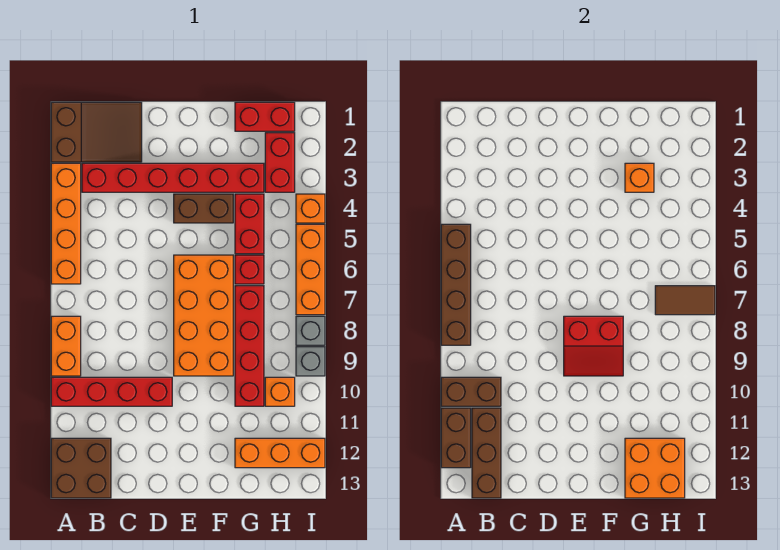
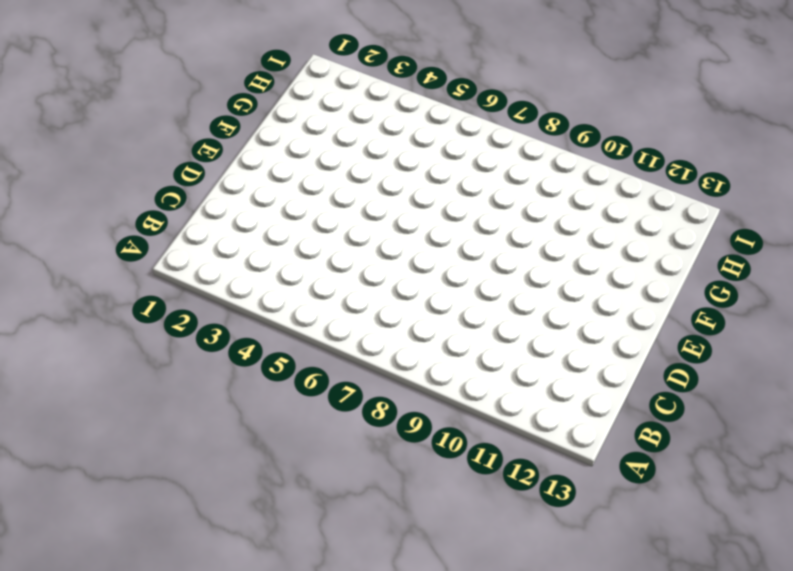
none -> brown 2x3 slope [51,102,142,162]
none -> orange 1x4 brick [51,163,81,284]
none -> orange 1x2 brick [51,316,81,376]

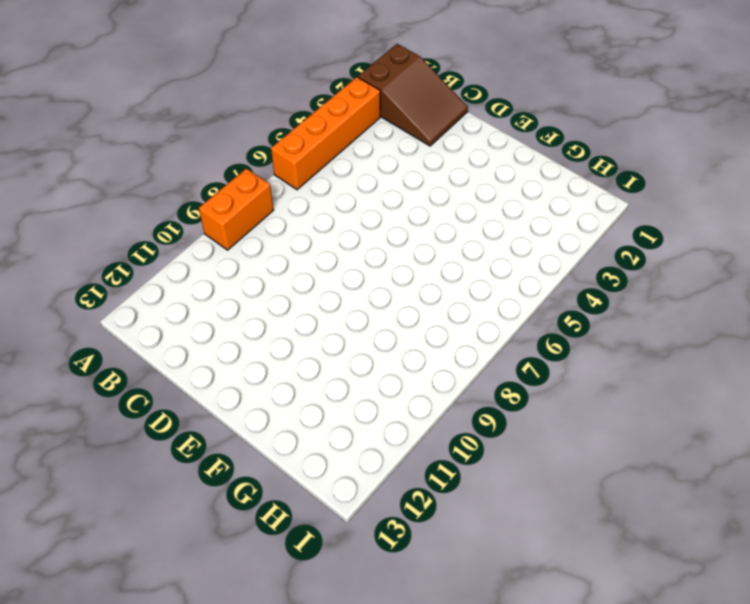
none -> red 1x4 brick [51,377,172,406]
none -> brown 2x2 brick [51,438,111,498]
none -> red 1x6 brick [82,163,264,192]

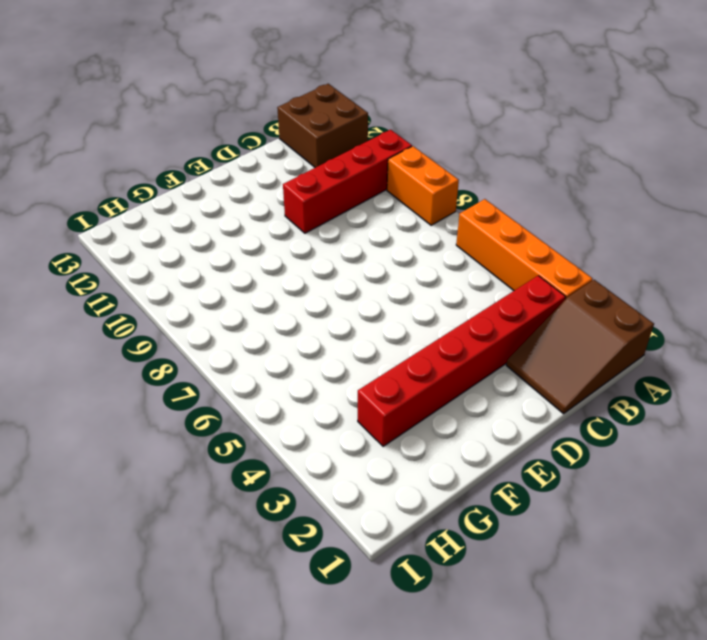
none -> brown 1x2 brick [174,194,233,223]
none -> orange 2x4 brick [174,255,233,376]
none -> red 1x2 brick [235,102,295,131]

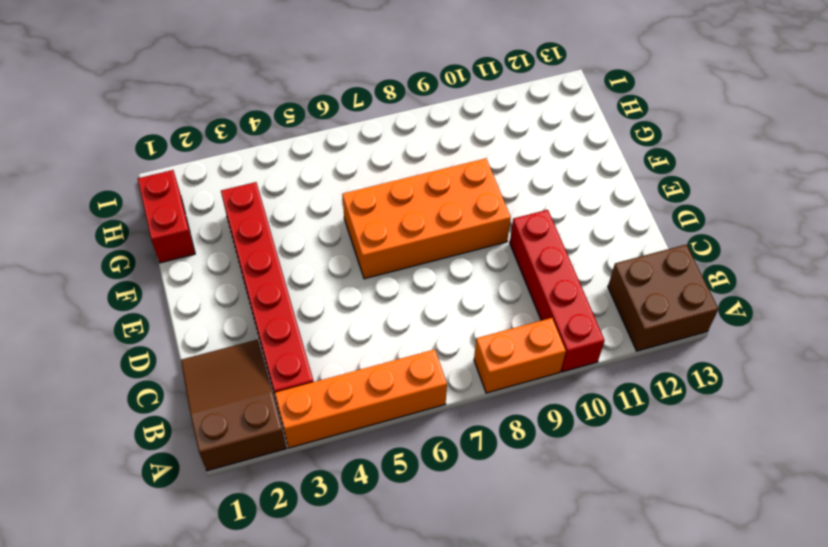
none -> brown 1x2 brick [174,194,233,223]
none -> red 1x2 brick [235,194,264,254]
none -> red 1x1 brick [235,255,264,284]

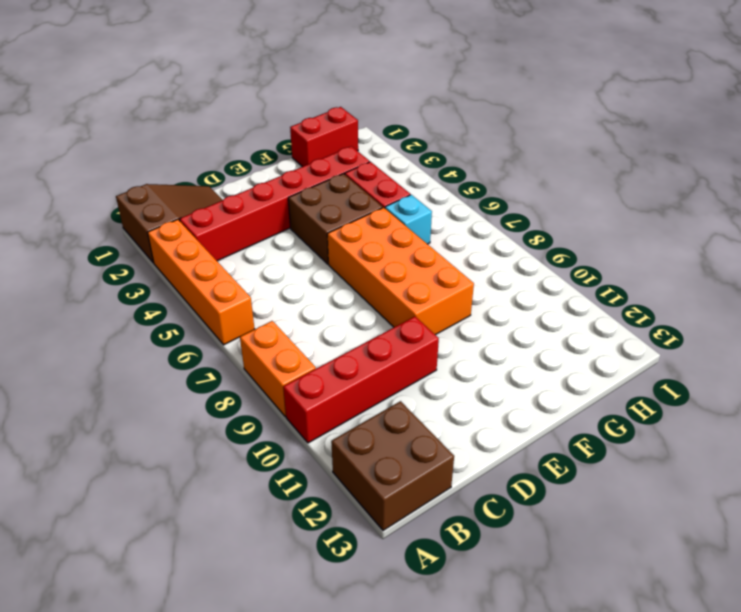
brown 2x2 brick [288,174,383,264] -> brown 1x2 brick [174,194,233,223]
cyan 1x1 brick [385,195,432,244] -> red 1x1 brick [235,255,264,284]
none -> red 1x4 brick [235,286,264,406]
none -> orange 1x3 brick [235,438,325,468]
none -> red 1x2 brick [265,133,295,192]

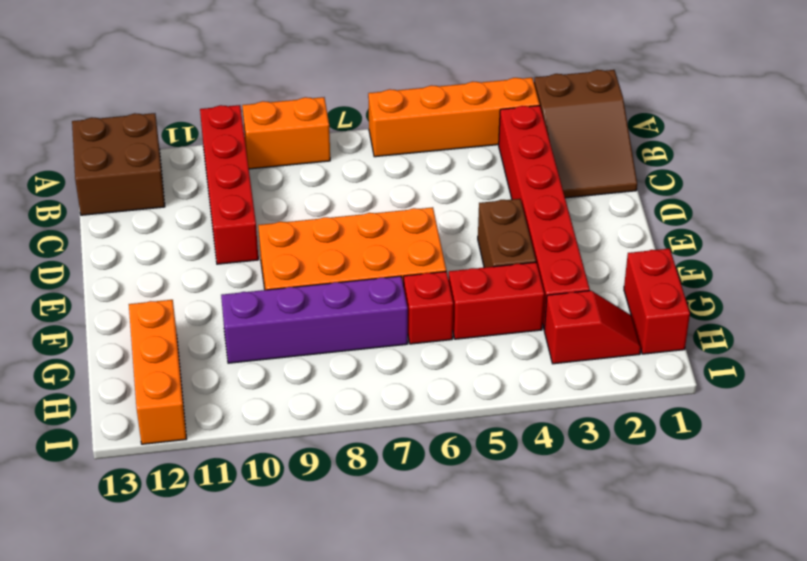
purple 1x4 brick [221,276,408,363] -> red 1x4 brick [235,286,264,406]
red 1x2 slope [544,291,641,364] -> red 1x2 brick [265,133,295,192]
none -> orange 1x1 brick [265,377,295,406]
none -> orange 1x1 brick [296,194,325,223]
none -> orange 1x3 brick [296,224,325,315]

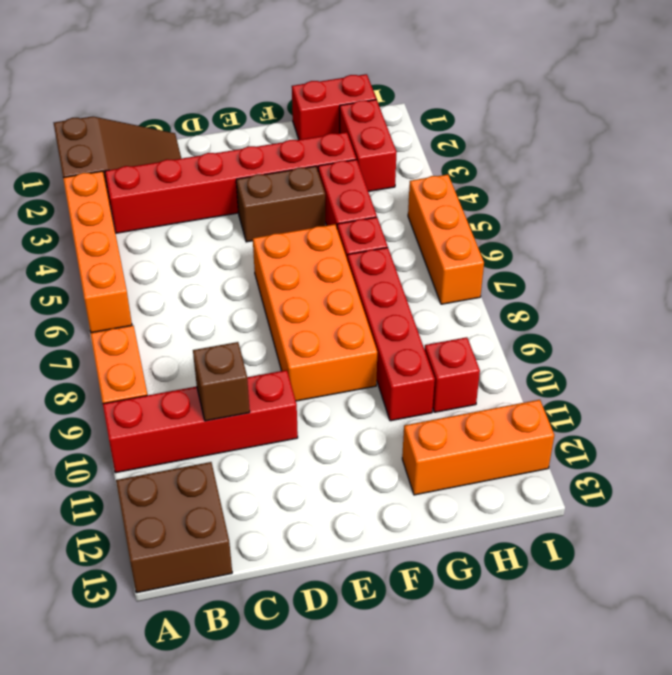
brown 1x1 brick [193,342,250,421] -> none
red 1x1 brick [425,337,480,412] -> orange 1x1 brick [265,377,295,406]
none -> orange 1x1 brick [296,194,325,223]
none -> grey 1x1 brick [296,316,325,345]
none -> grey 1x1 brick [296,347,325,376]

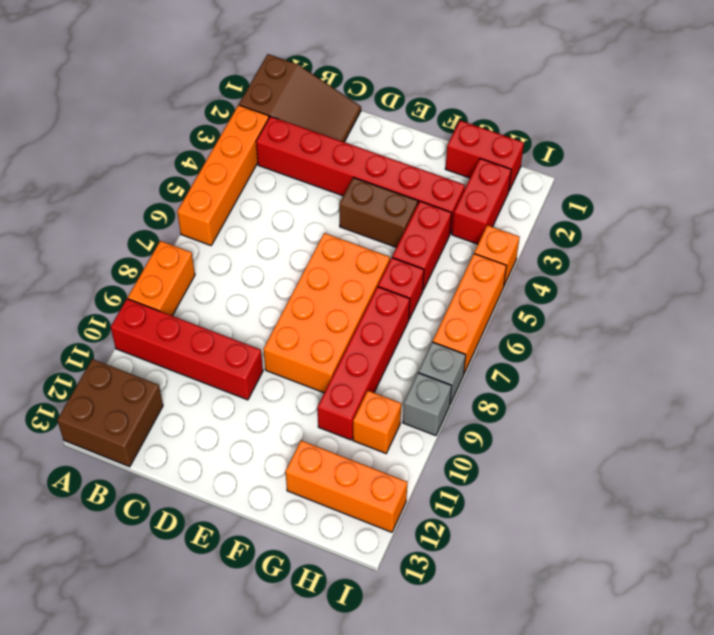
none -> brown 1x4 brick [441,224,471,345]
none -> brown 1x2 brick [441,377,501,406]
none -> brown 1x2 brick [441,408,471,468]

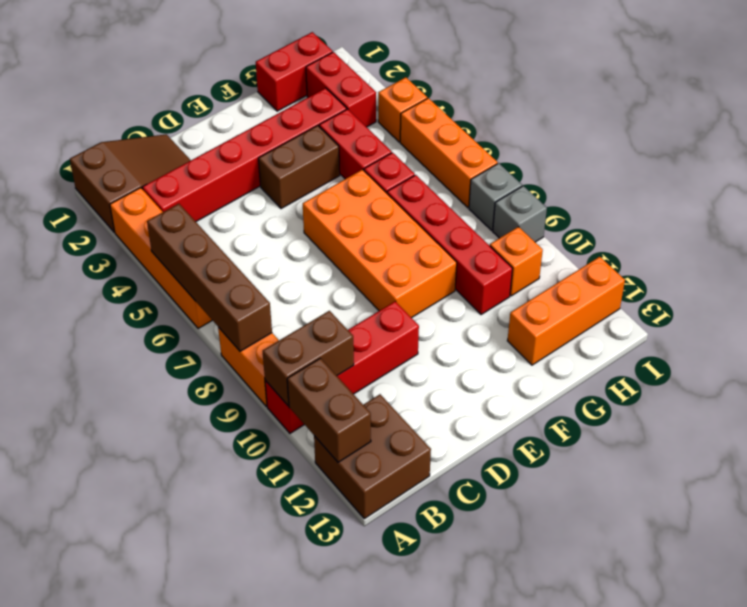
none -> brown 1x3 brick [472,408,501,498]
none -> red 2x2 slope [564,316,623,376]
none -> orange 1x1 brick [625,163,654,192]

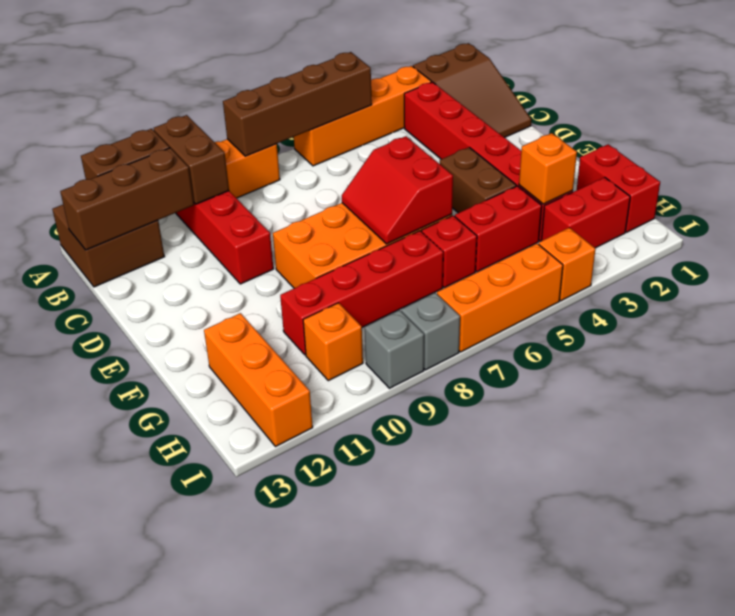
red 2x2 slope [342,136,453,244] -> red 2x2 slope moved to [564,316,623,376]
none -> orange 2x2 brick [625,438,685,498]
none -> brown 1x2 tile [655,286,715,315]

